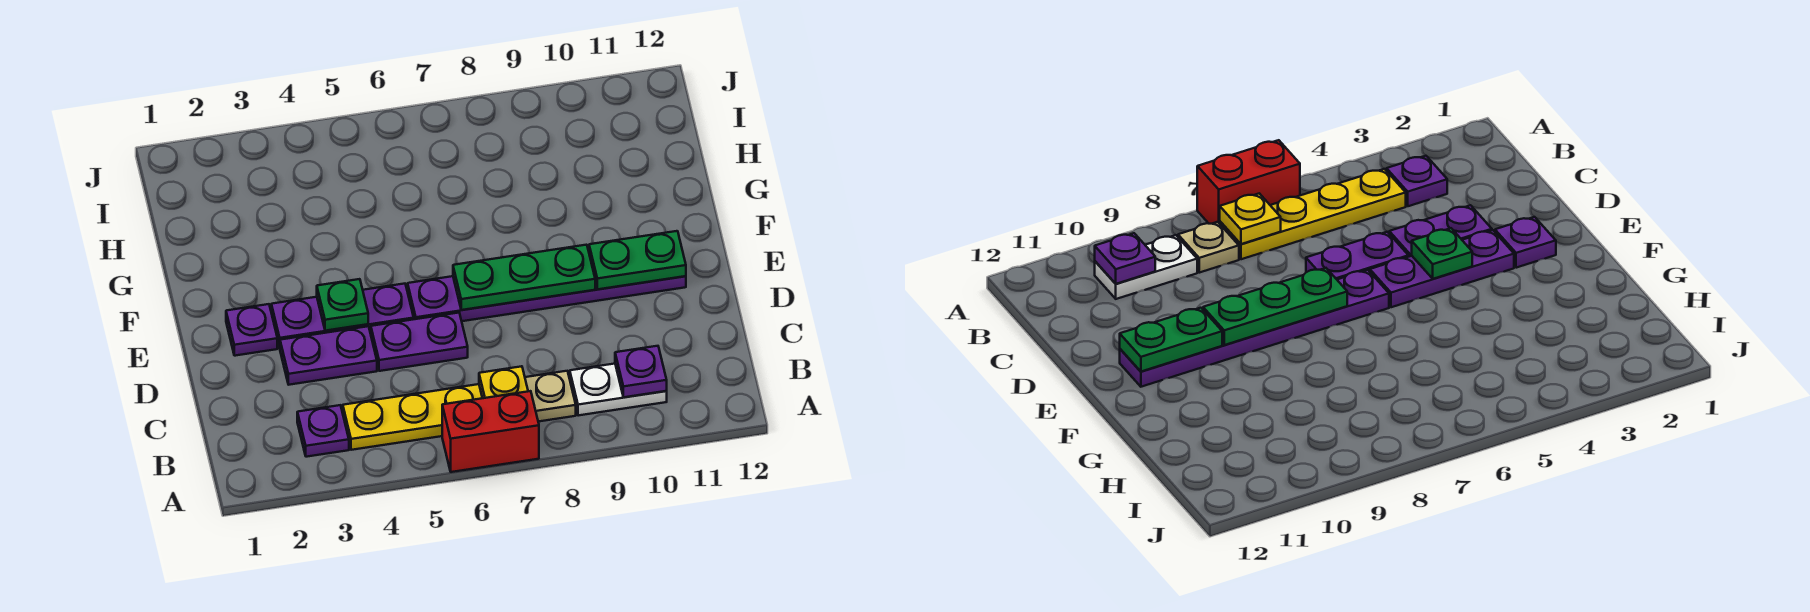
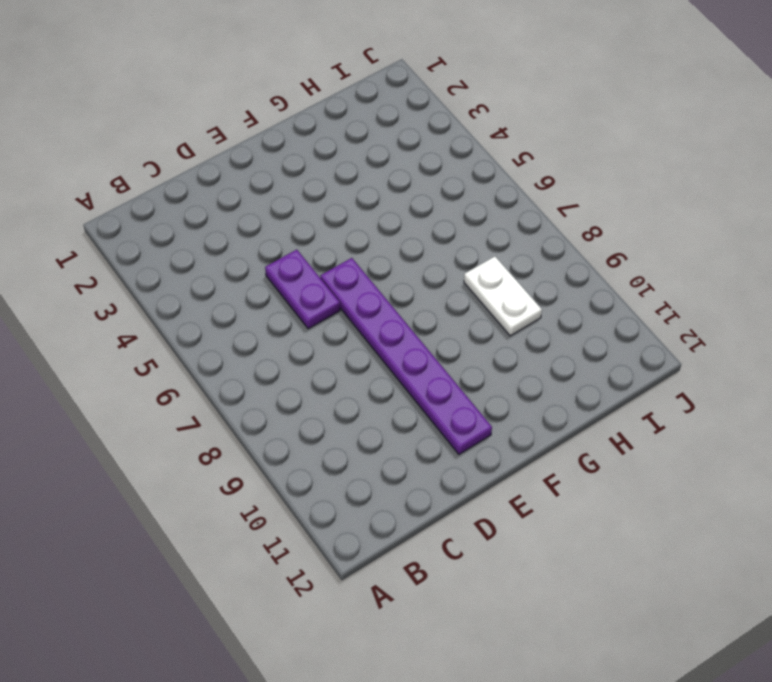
white 1x2 plate [464,256,542,336] -> white 1x2 plate moved to [570,364,667,416]
none -> red 1x2 brick [442,391,539,472]
none -> purple 1x1 plate [297,405,349,457]
none -> yellow 1x4 plate [343,384,482,450]

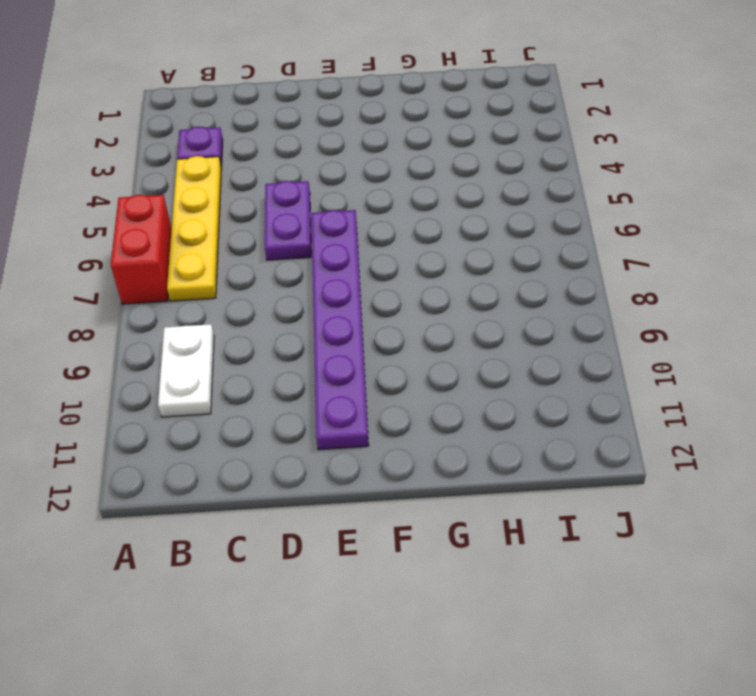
none -> tan 1x1 plate [525,371,576,422]
none -> purple 1x2 plate [280,326,377,385]
none -> purple 1x1 plate [226,304,277,356]

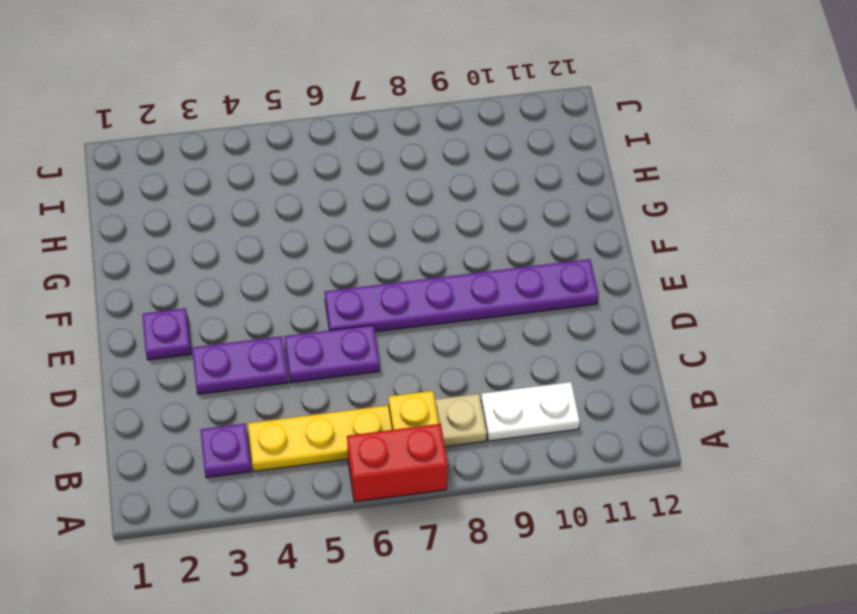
none -> purple 1x3 plate [271,284,414,348]
none -> purple 1x1 plate [615,346,667,397]
none -> green 1x1 plate [317,279,368,331]

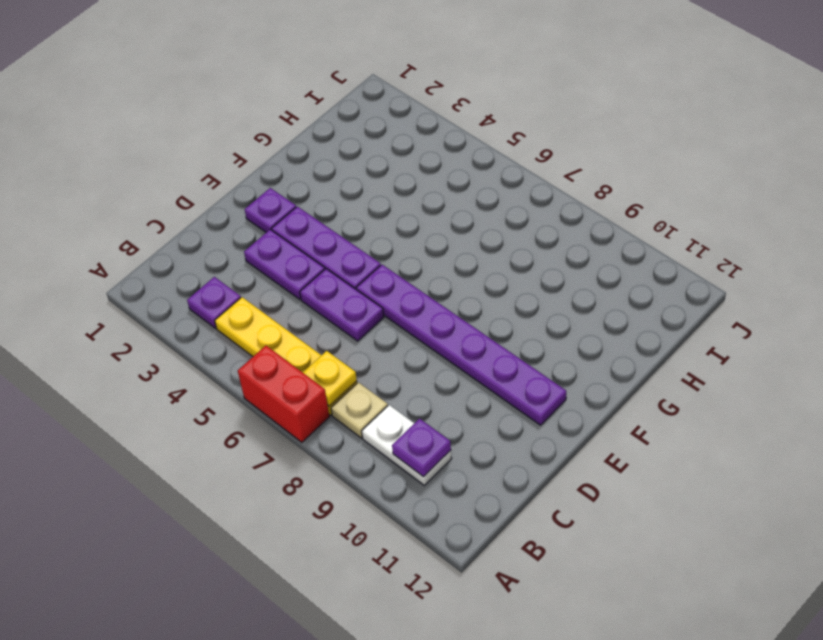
none -> green 1x1 plate [317,279,368,331]
none -> green 1x3 plate [453,245,595,310]
none -> green 1x2 plate [589,231,686,289]

